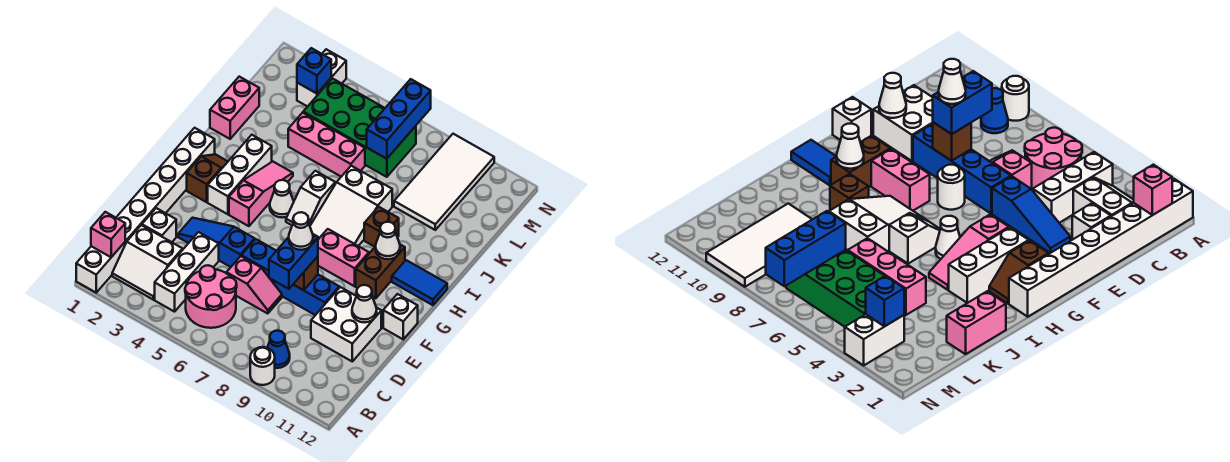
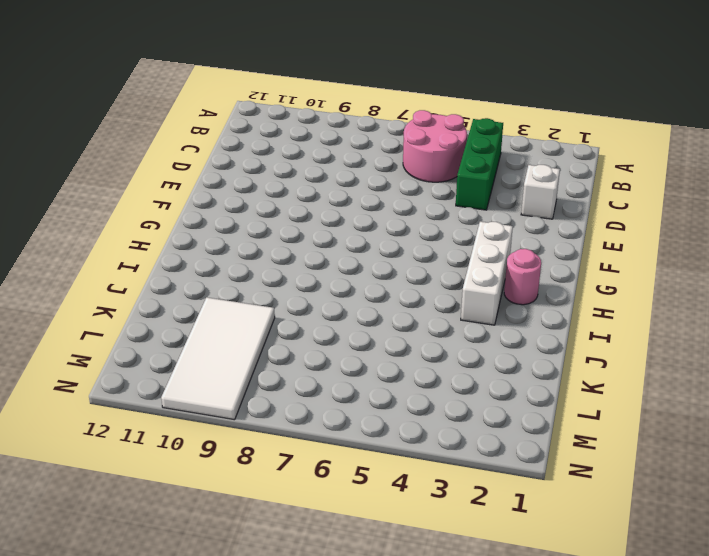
green 1x3 brick [456,118,503,210] -> white 1x3 brick [155,232,219,312]
pink 1x1 round brick [504,249,541,305] -> brown 1x2 slope [187,154,228,202]
none -> white 1x8 brick [76,128,215,293]
none -> white 1x1 round brick [250,347,275,385]
none -> white 2x2 slope [112,225,183,300]
none -> blue 1x1 cone [267,331,290,368]

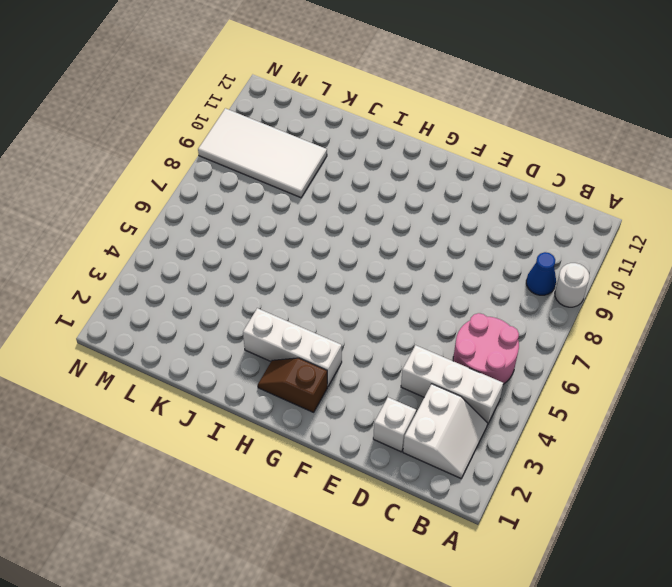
none -> white 1x8 brick [76,128,215,293]
none -> pink 1x2 slope [227,256,282,314]
none -> white 2x2 brick [311,287,381,361]
none -> blue 1x3 slope [178,218,255,267]

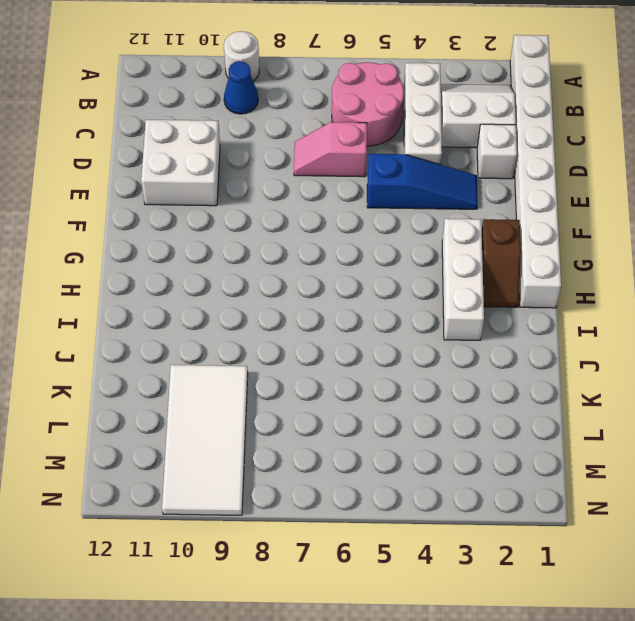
none -> blue 1x4 brick [241,239,339,315]
none -> white 1x1 round brick [938,165,965,210]
none -> white 1x1 brick [383,294,418,339]
none -> pink 1x3 slope [229,162,293,226]

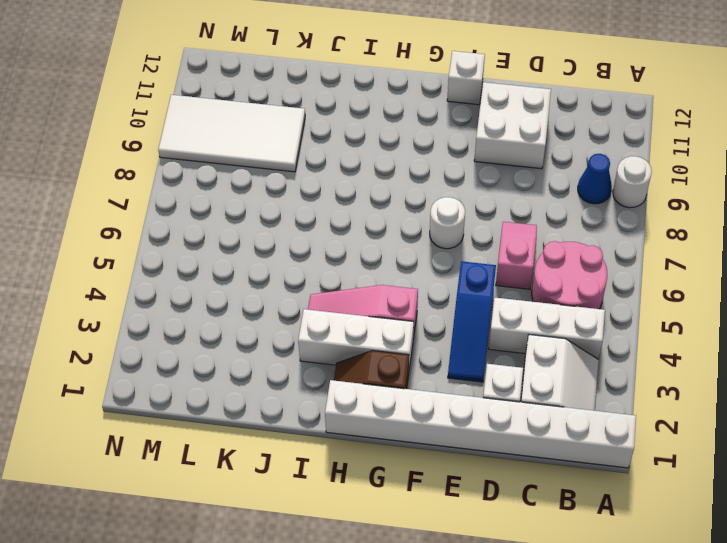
none -> blue 1x4 brick [241,239,339,315]
none -> pink 1x2 brick [318,229,369,286]
none -> brown 1x2 brick [356,245,405,298]
none -> white 1x1 cone [270,180,294,218]

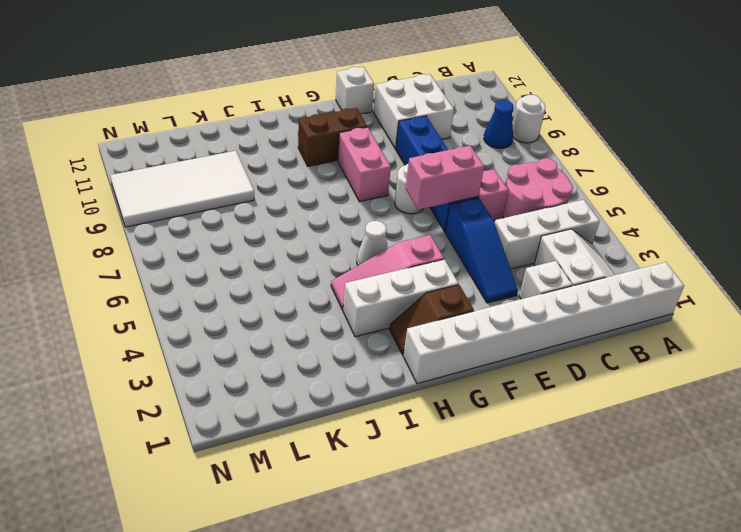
pink 1x2 brick [406,146,484,210] -> pink 1x2 brick moved to [210,77,259,139]
none -> white 1x2 slope [286,171,335,225]
none -> white 2x3 slope [310,166,392,246]
none -> blue 1x2 tile [392,260,447,305]
none -> brown 1x1 brick [364,207,399,247]

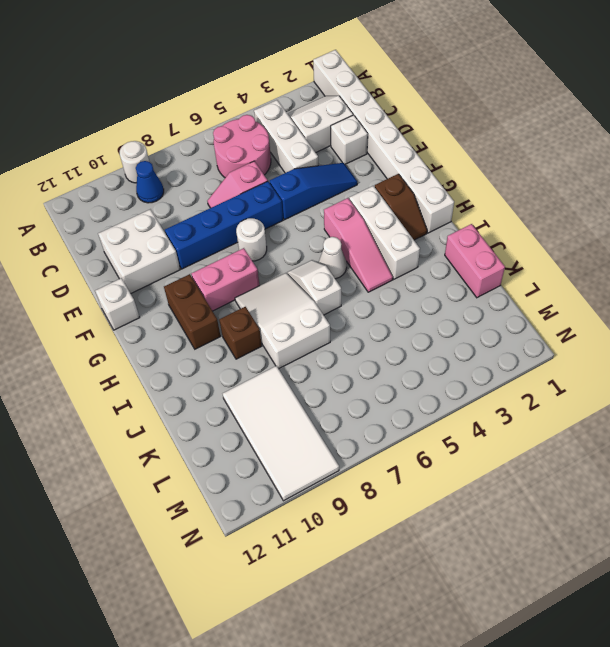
none -> blue 1x2 tile [392,260,447,305]
none -> pink 1x3 brick [288,113,365,177]
none -> green 2x4 brick [303,78,416,177]
none -> white 1x2 brick [297,49,346,107]

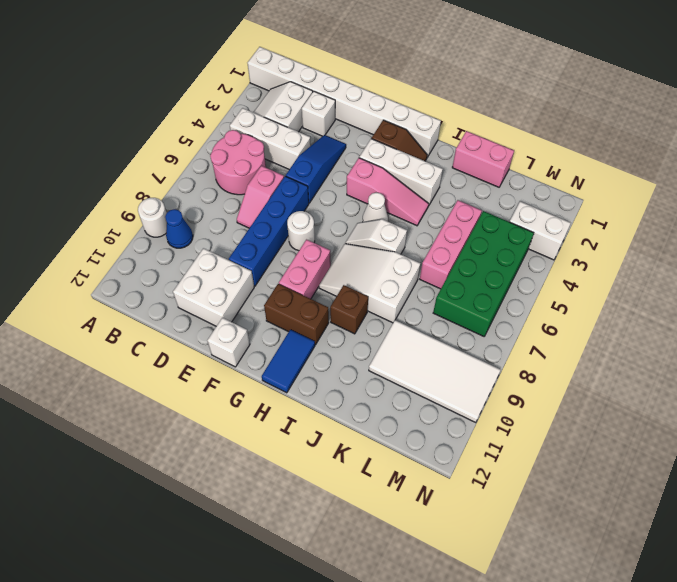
none -> pink 1x1 brick [91,212,125,257]
none -> brown 1x1 brick [293,256,318,290]
none -> white 1x1 cone [352,285,377,322]
none -> white 1x1 cone [376,222,400,259]

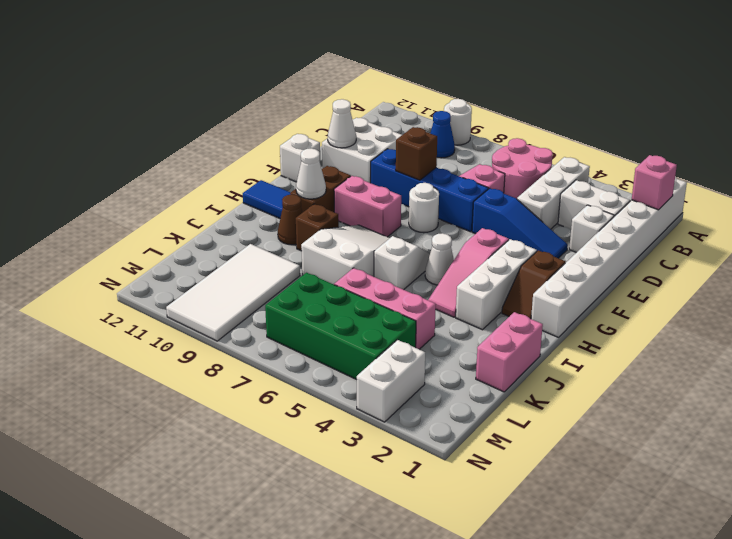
brown 1x1 cone [278,195,302,245] -> none
none -> blue 1x3 brick [367,79,431,159]
none -> blue 1x1 brick [297,48,331,94]
none -> blue 1x2 brick [269,235,318,289]
none -> white 1x1 cone [289,212,313,250]

